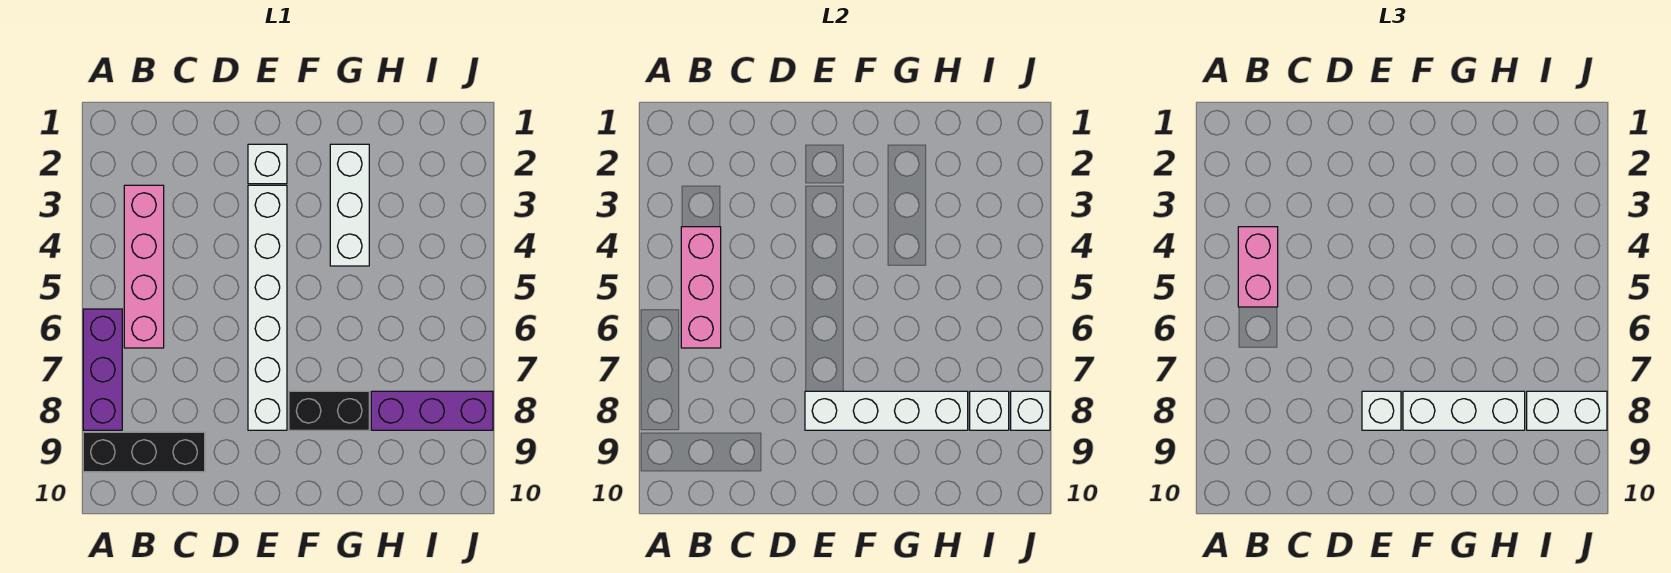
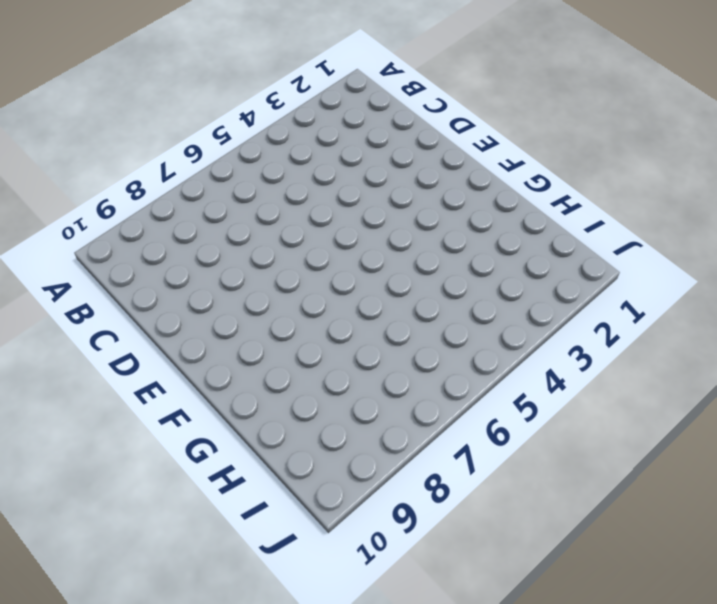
none -> purple 1x3 brick [83,309,122,430]
none -> black 1x3 brick [83,432,205,472]
none -> pink 1x4 brick [124,185,164,348]

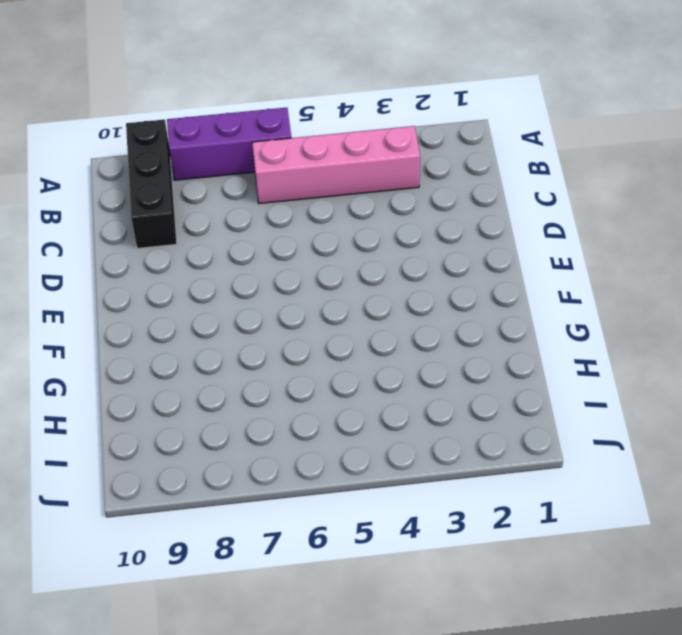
none -> white 1x1 brick [248,144,287,184]
none -> white 1x6 brick [248,185,287,430]
none -> black 1x2 brick [289,391,369,430]

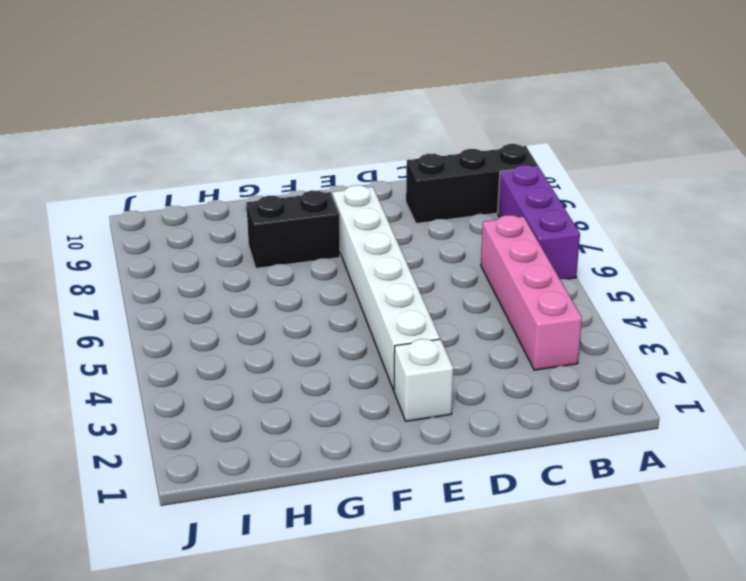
none -> white 1x3 brick [330,144,369,266]
none -> purple 1x3 brick [371,391,493,430]
none -> pink 1x3 brick [681,227,721,348]

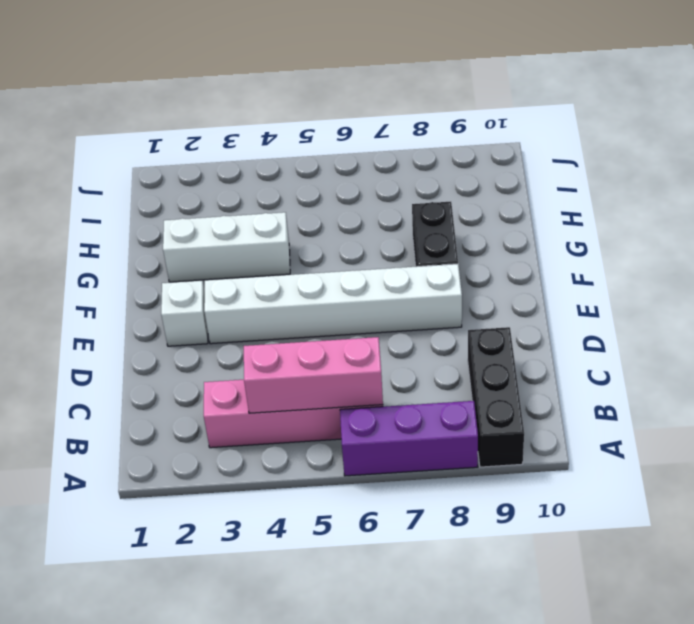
none -> purple 1x3 brick [371,391,493,430]
none -> white 1x4 brick [805,391,968,430]
none -> white 1x1 brick [970,391,1009,430]

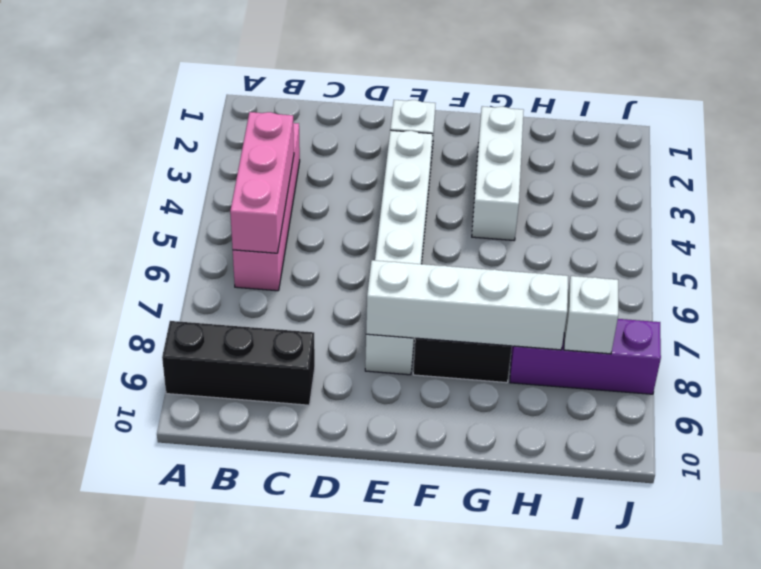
none -> purple 1x3 brick [83,309,122,430]
none -> white 1x1 brick [1011,391,1050,430]
none -> pink 1x2 brick [1238,227,1278,307]

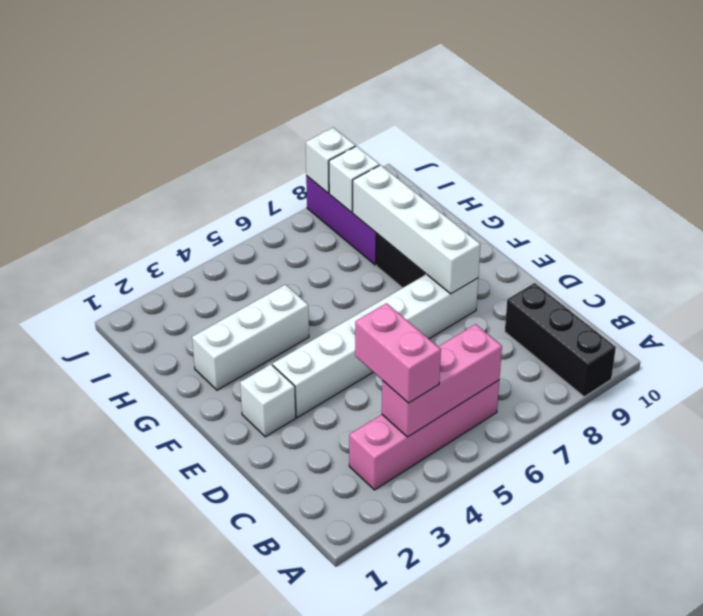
pink 1x2 brick [355,303,441,403] -> pink 1x2 brick turned to [1238,227,1278,307]
none -> purple 1x3 brick [83,309,122,430]
none -> white 1x1 brick [1362,391,1401,430]
none -> white 1x3 brick [1403,391,1525,430]

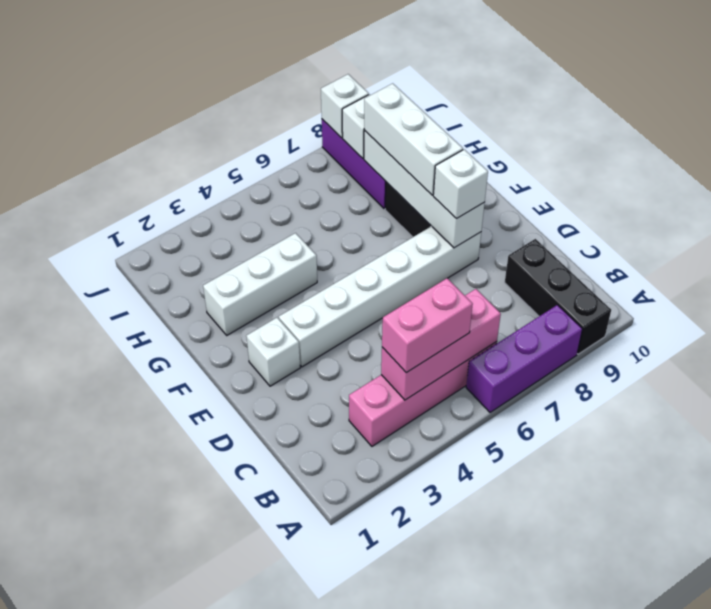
none -> white 1x2 brick [1527,391,1607,430]

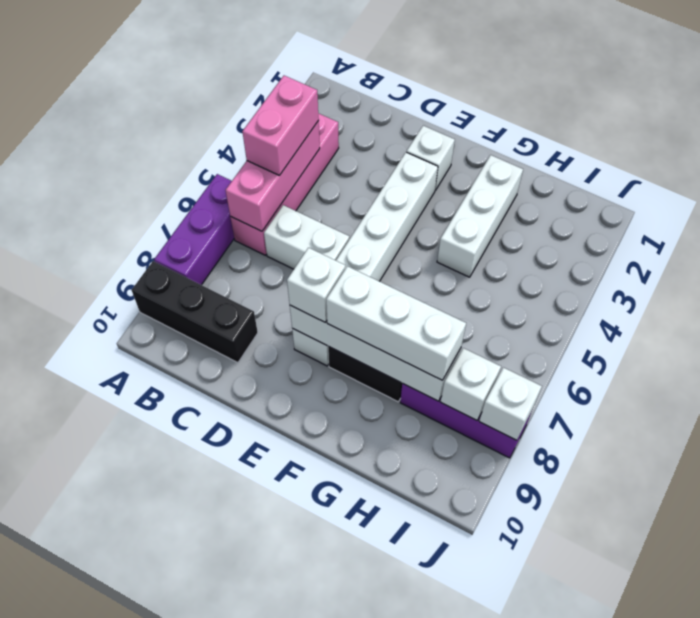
white 1x2 brick [264,205,349,269] -> white 1x2 brick moved to [1527,391,1607,430]

